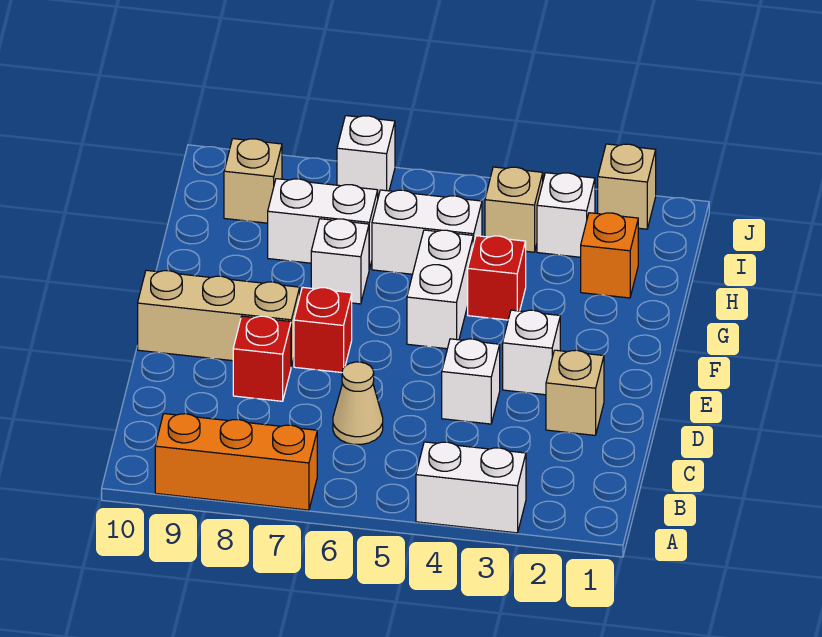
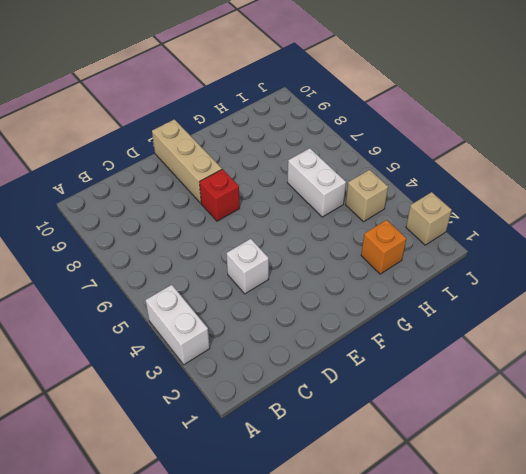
none -> orange 1x3 brick [155,414,317,510]
none -> tan 1x1 cone [333,362,383,444]
none -> tan 1x1 brick [546,350,604,435]

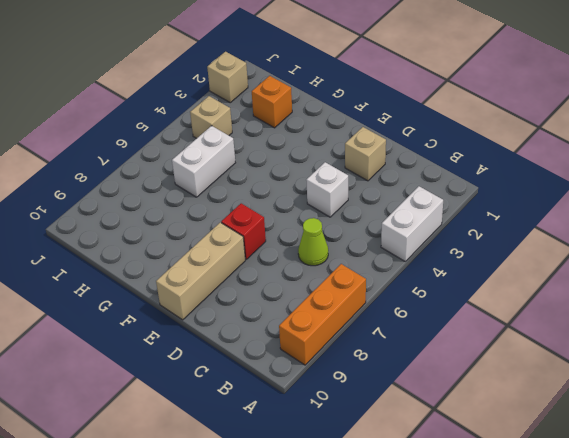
lime 1x1 cone [298,218,328,266] -> tan 1x1 cone [333,362,383,444]
none -> red 1x1 brick [233,316,291,401]
none -> white 1x1 brick [503,310,560,395]
none -> white 1x2 brick [407,230,473,349]

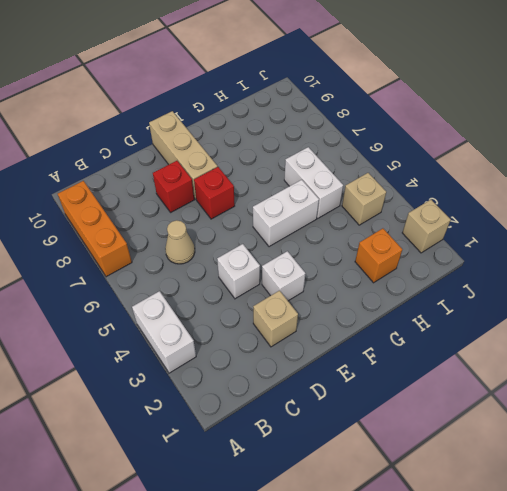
none -> red 1x1 brick [468,236,526,320]
none -> white 1x1 brick [311,219,369,304]
none -> white 1x2 brick [268,179,378,269]

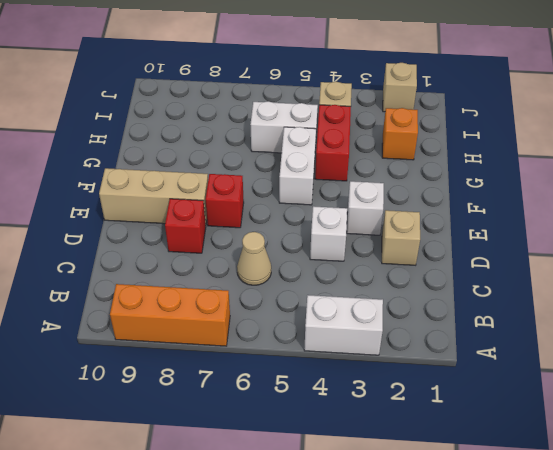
red 1x2 brick [315,105,351,181] -> red 1x1 brick [468,236,526,320]
none -> white 1x1 brick [311,219,369,304]
none -> white 1x2 brick [268,179,378,269]
none -> white 1x1 brick [537,173,595,257]

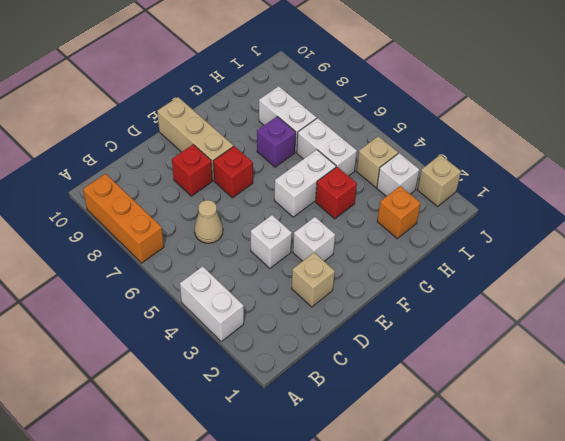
purple 1x1 brick [257,117,296,167] -> white 1x1 brick [311,219,369,304]
none -> tan 1x1 brick [224,139,282,223]
none -> white 1x1 brick [337,116,395,197]

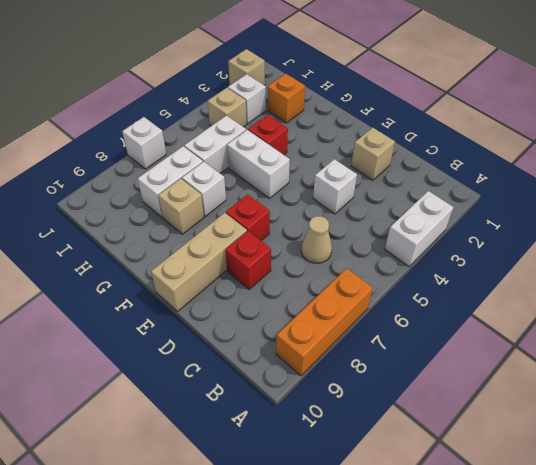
tan 1x1 brick [158,179,204,234] -> tan 1x1 brick moved to [224,139,282,223]
none -> white 1x1 brick [503,310,560,395]

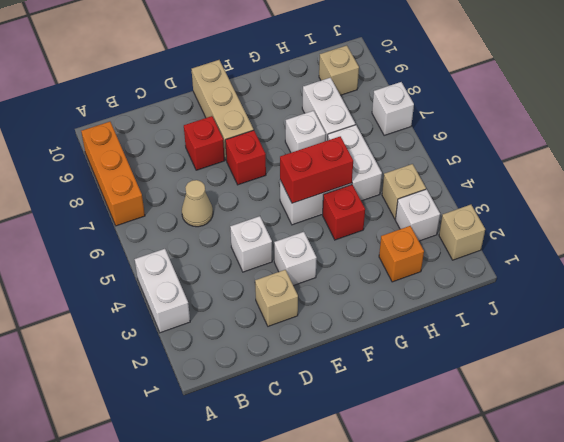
red 1x2 brick [280,136,353,203] -> none

